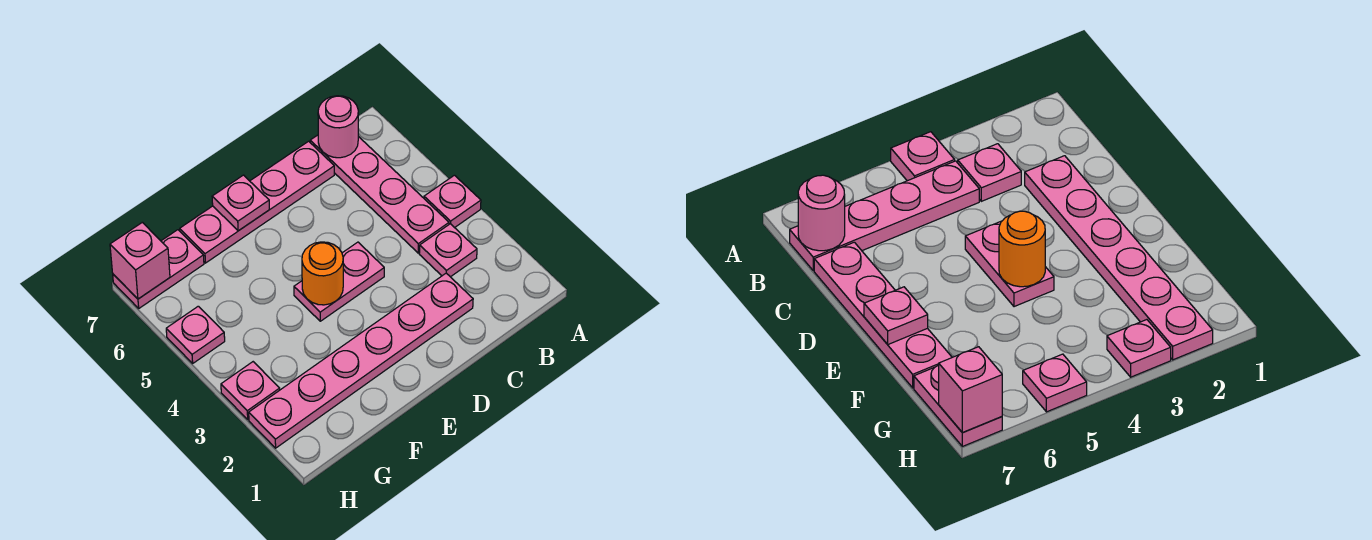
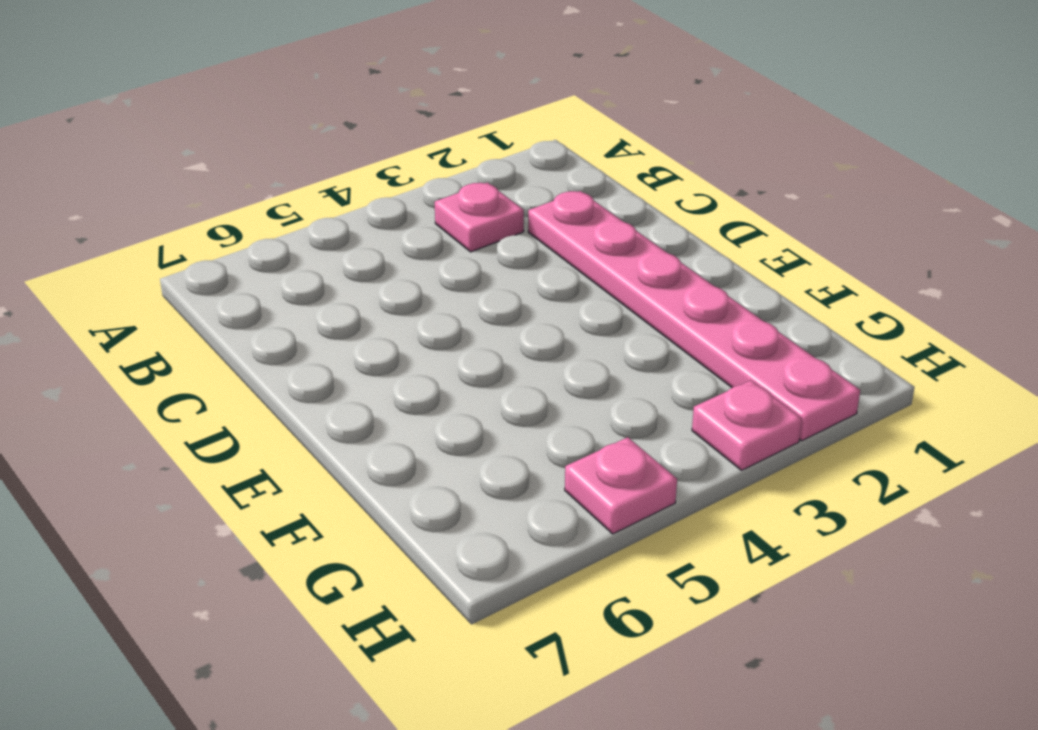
none -> pink 1x1 plate [424,175,481,228]
none -> pink 1x4 plate [310,135,449,253]
none -> pink 1x4 plate [180,141,334,263]

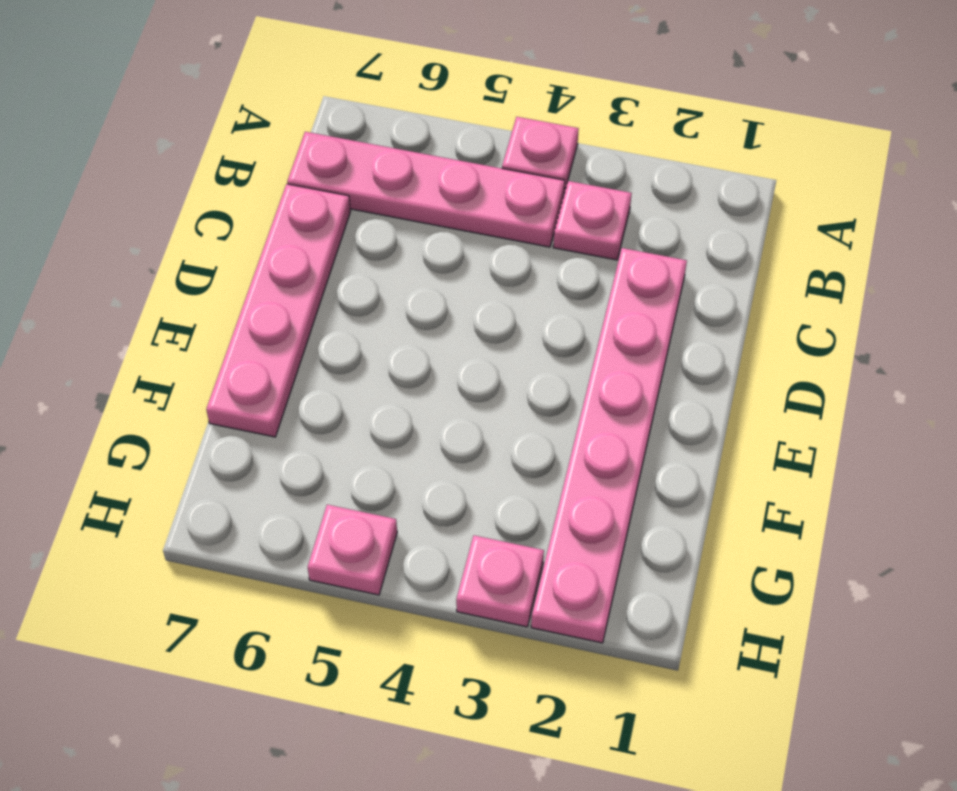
none -> pink 1x2 plate [294,242,384,321]
none -> pink 1x2 plate [113,230,204,308]
none -> pink 1x1 round brick [318,96,358,158]

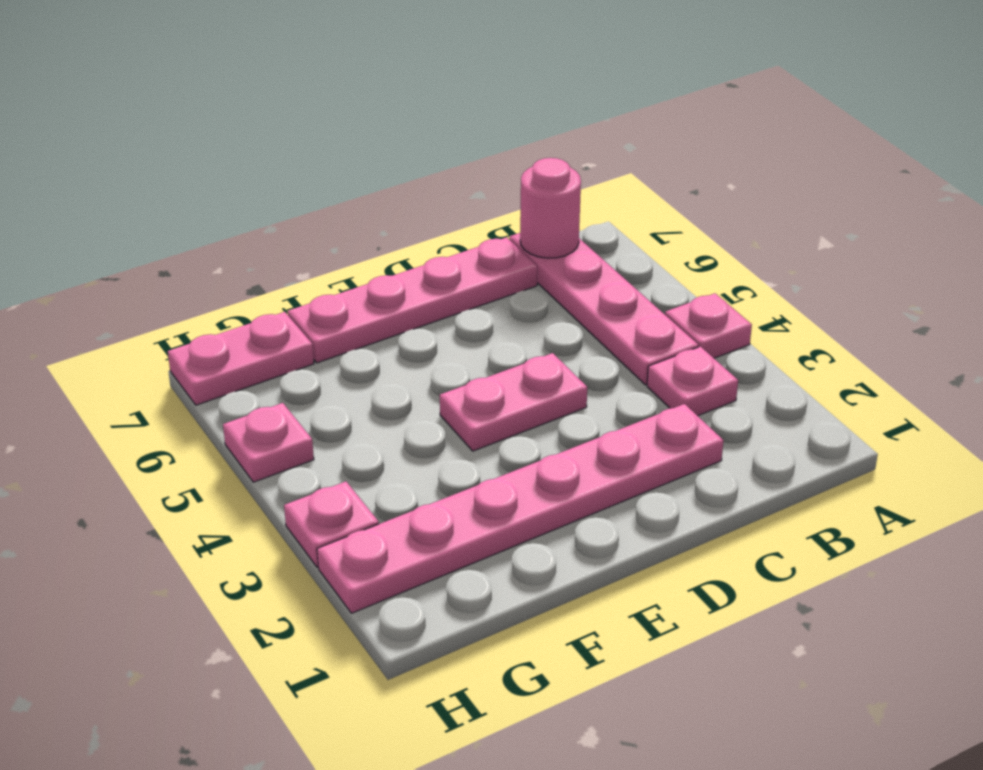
none -> orange 1x1 round brick [302,242,343,305]
none -> pink 1x1 plate [212,175,269,231]
none -> pink 1x1 brick [110,222,170,299]

